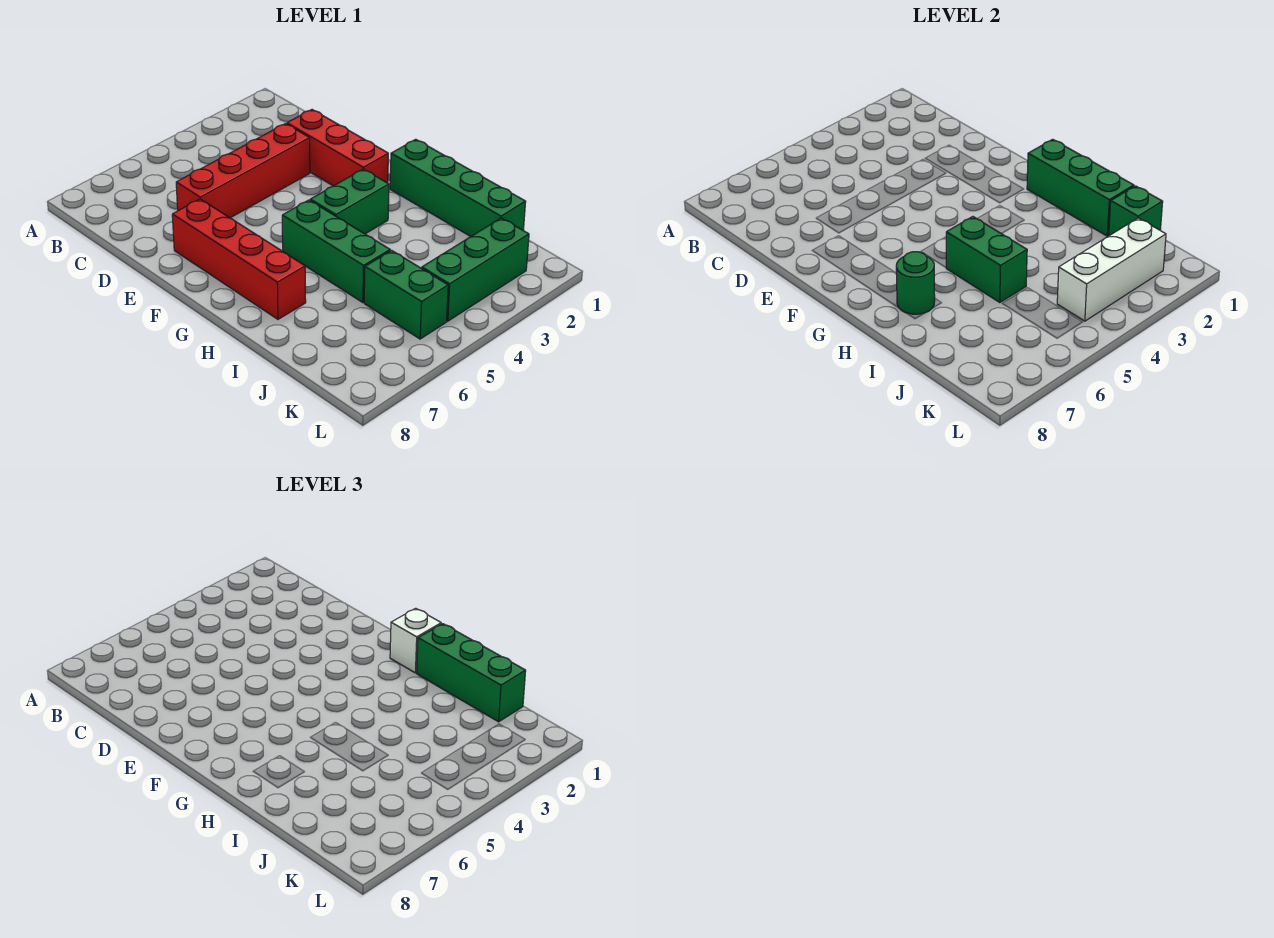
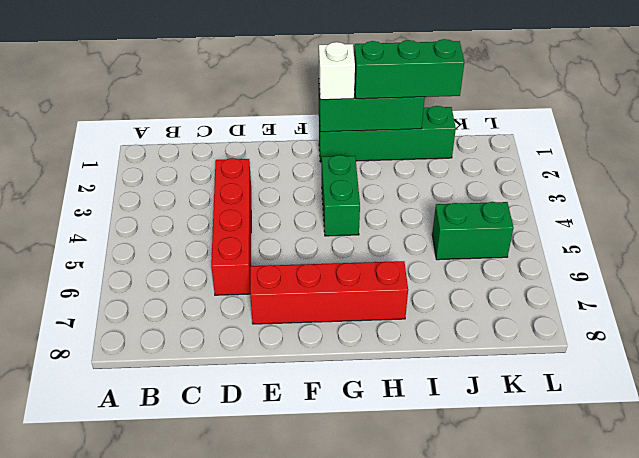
none -> red 1x3 brick [287,110,388,186]
none -> green 1x3 brick [282,200,390,303]
none -> green 1x3 brick [422,218,529,321]

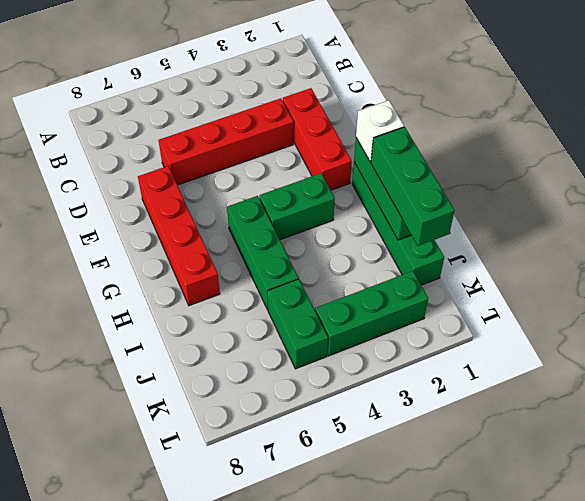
none -> green 1x2 brick [946,217,1027,303]
none -> green 1x1 round brick [896,252,935,314]
none -> green 1x1 brick [1109,186,1163,236]

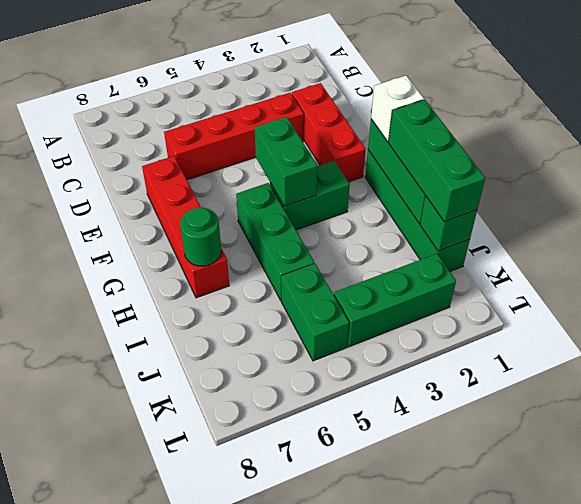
green 1x2 brick [255,117,317,206] -> green 1x2 brick moved to [946,217,1027,303]
none -> white 1x3 brick [1057,218,1166,321]

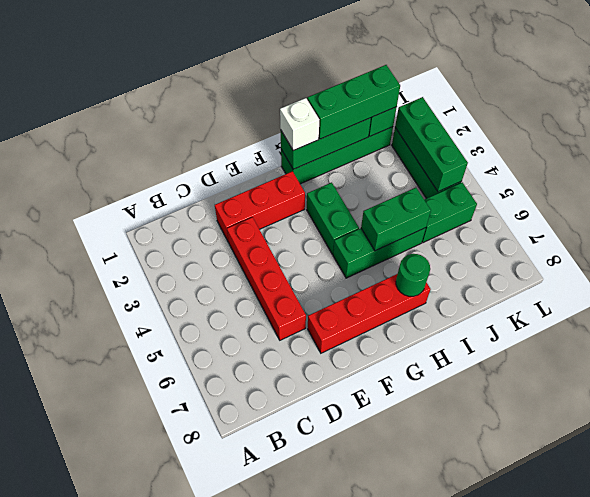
green 1x3 brick [395,97,468,192] -> white 1x3 brick [1057,218,1166,321]

